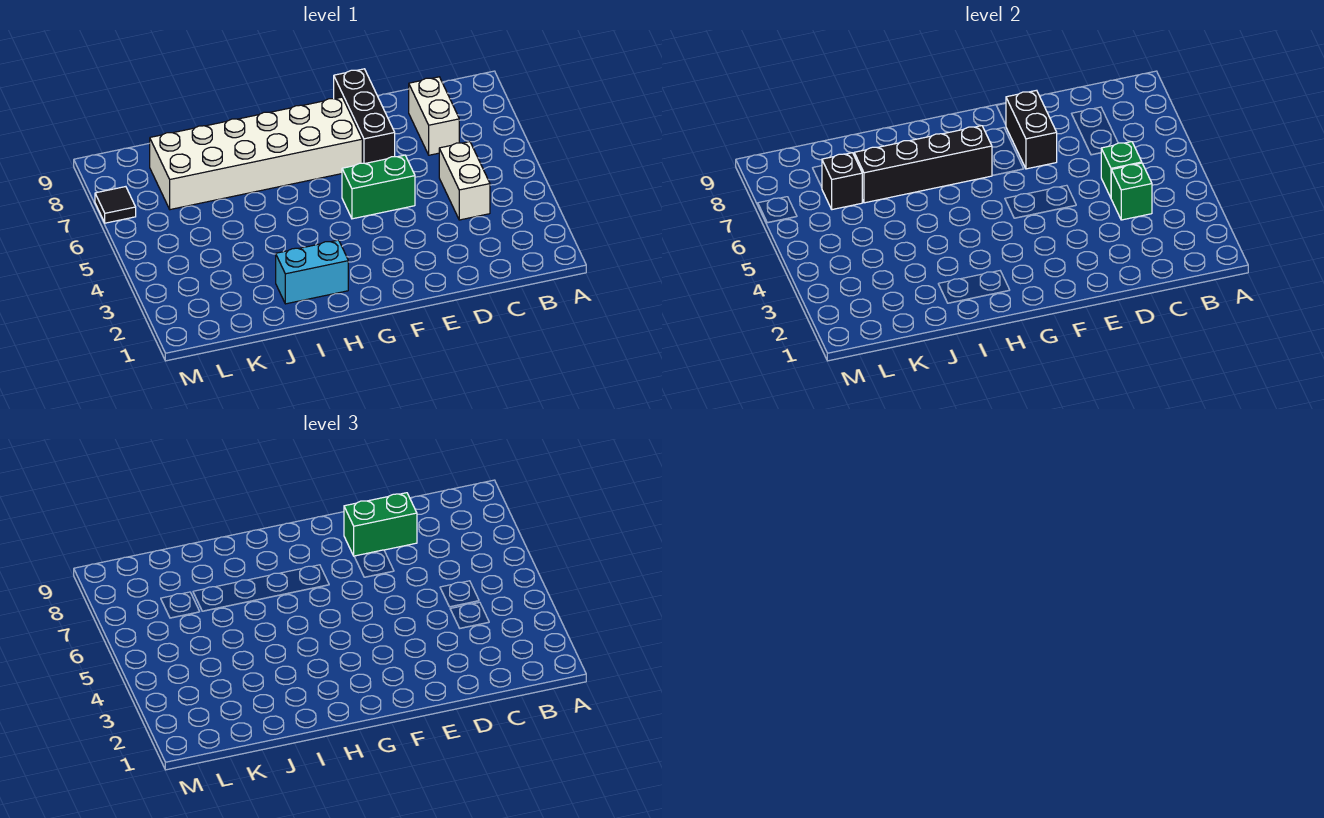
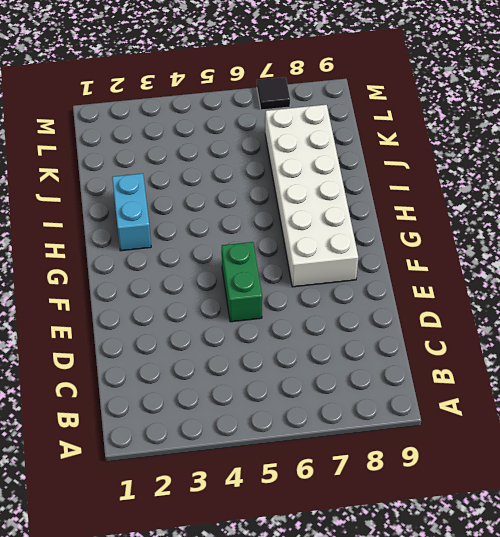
none -> white 1x2 brick [439,142,490,220]
none -> white 1x2 brick [409,77,459,155]
none -> black 1x3 brick [334,69,395,163]

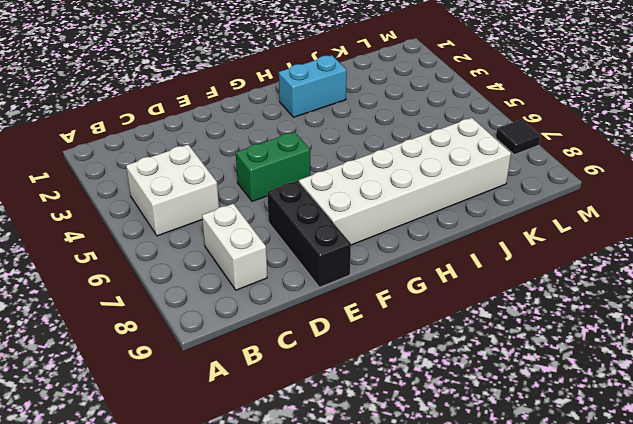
white 2x2 brick [126,145,219,236] -> white 1x2 brick [439,142,490,220]
none -> green 1x1 brick [1111,163,1152,220]
none -> green 1x1 brick [1101,142,1142,198]
none -> black 1x2 brick [1006,90,1057,169]

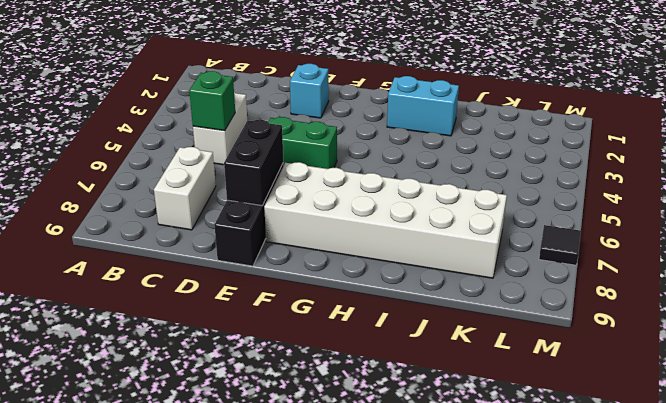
cyan 1x1 brick [290,64,329,118] -> none
none -> green 1x1 brick [1111,163,1152,220]
none -> black 1x4 brick [854,126,992,203]
none -> black 1x1 brick [822,153,862,210]

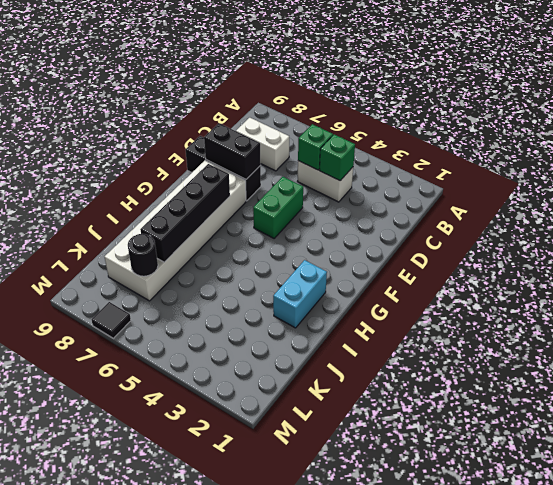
black 1x1 round brick [128,234,158,276] -> black 1x1 brick [822,153,862,210]
none -> green 1x2 brick [344,493,417,556]

